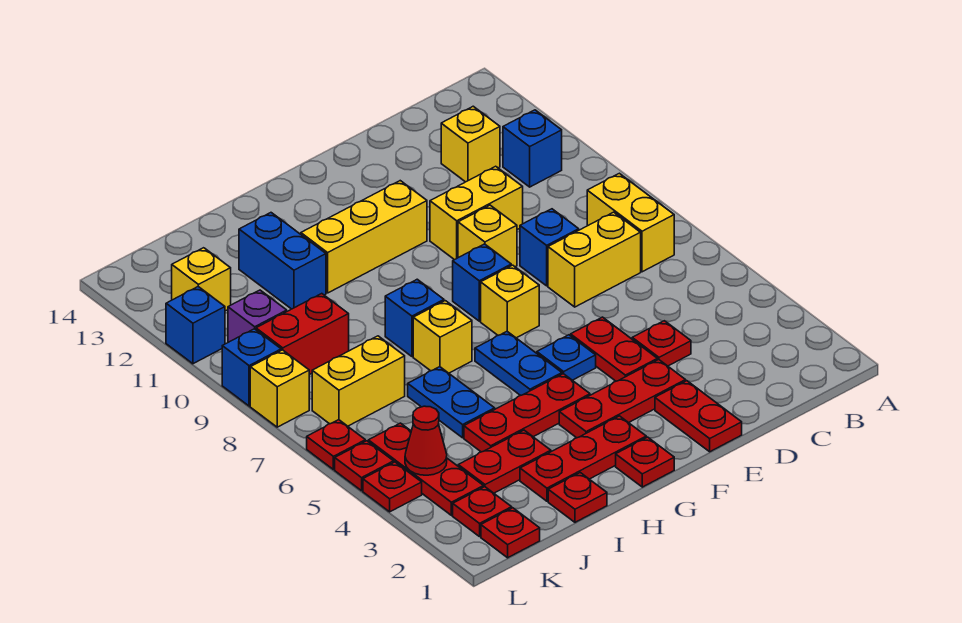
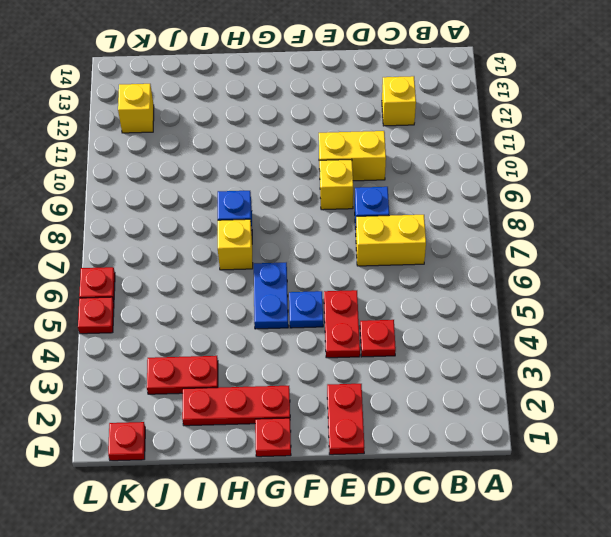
none -> yellow 1x2 brick [587,173,674,272]
none -> blue 1x1 brick [503,110,562,187]
none -> red 1x3 plate [559,360,686,438]
none -> yellow 1x1 brick [481,265,539,338]

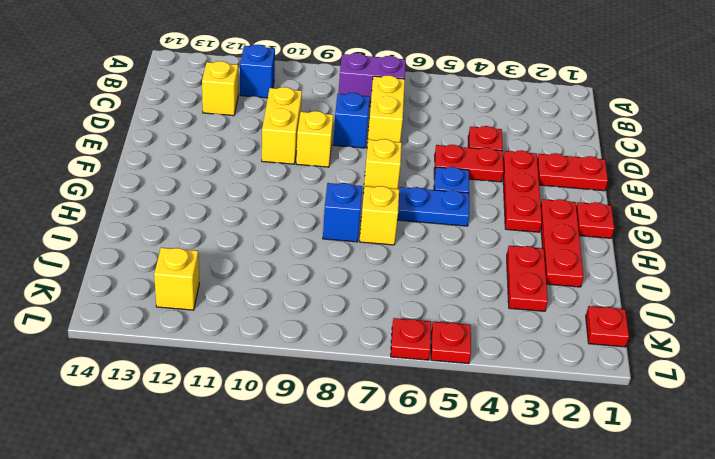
purple 1x2 brick [339,53,406,107] -> yellow 1x2 brick [587,173,674,272]
none -> blue 1x1 brick [453,244,511,321]
none -> yellow 1x3 brick [301,181,427,293]
none -> red 1x3 plate [464,374,590,452]
none -> red 1x1 plate [548,473,607,522]

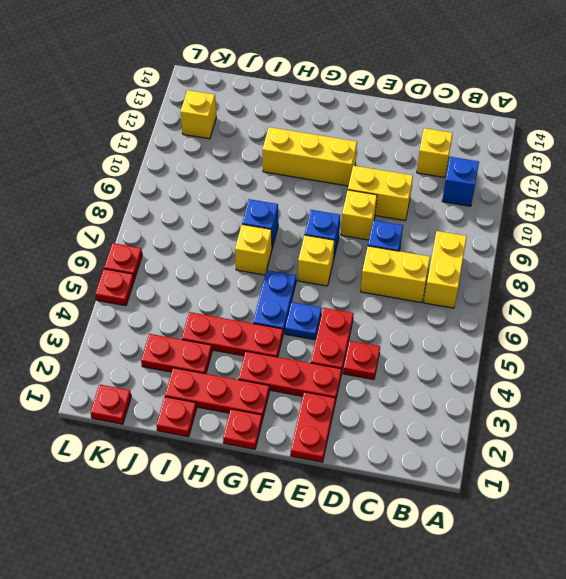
none -> blue 1x2 plate [408,367,495,438]
none -> blue 1x2 brick [239,213,326,309]
none -> yellow 1x2 brick [312,336,405,426]
none -> red 1x2 brick [256,294,349,375]

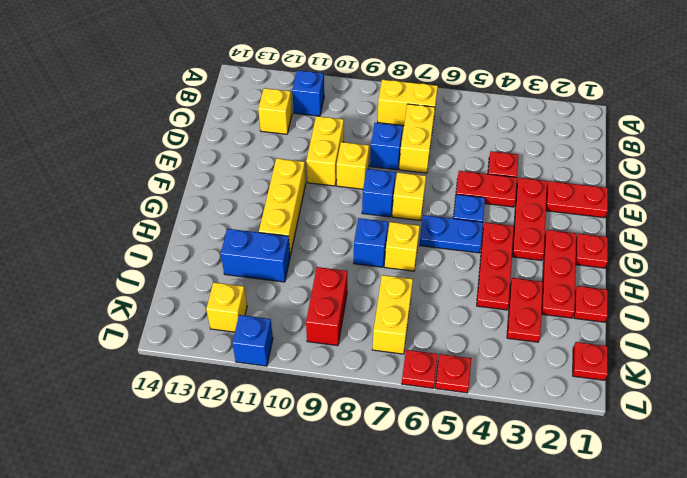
none -> blue 1x2 plate [408,367,495,438]
none -> red 1x1 plate [453,487,512,537]
none -> red 1x3 plate [368,423,483,515]
none -> purple 1x1 brick [228,290,287,342]

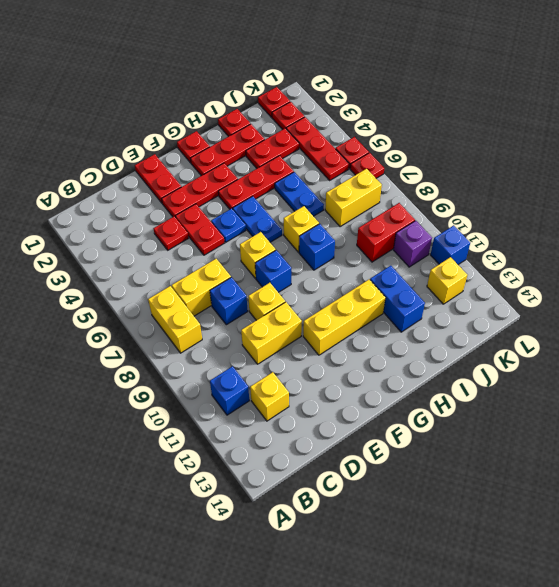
none -> red 1x1 plate [363,462,422,512]
none -> yellow 1x1 brick [250,350,309,427]
none -> blue 1x1 brick [222,329,281,406]
none -> red 1x1 cone [405,406,447,475]

